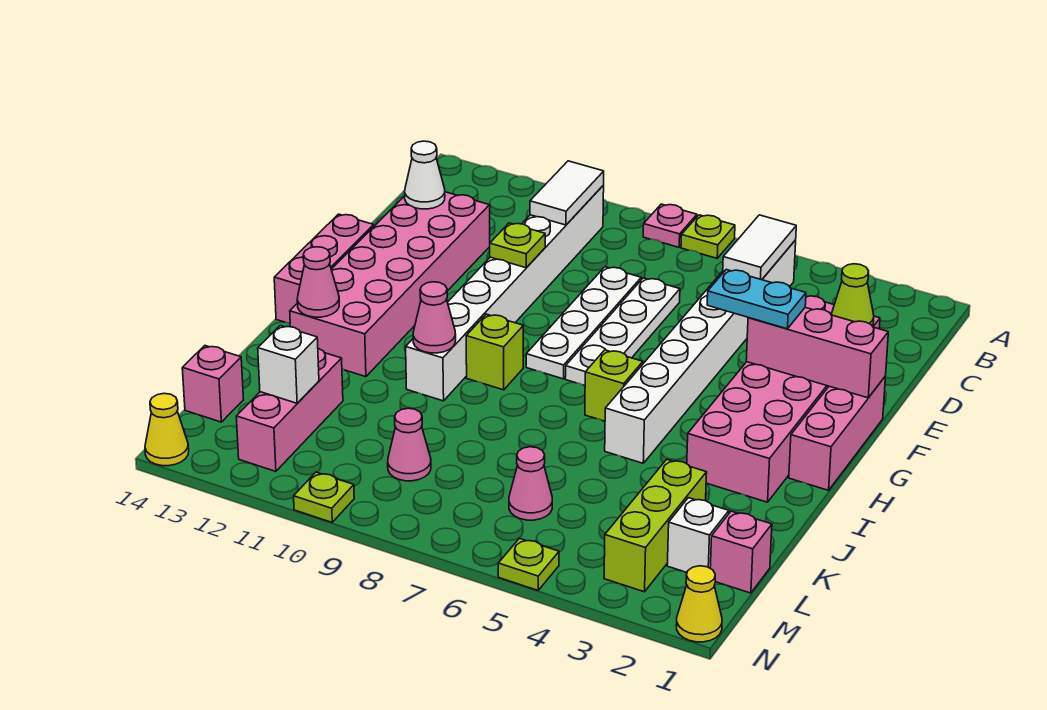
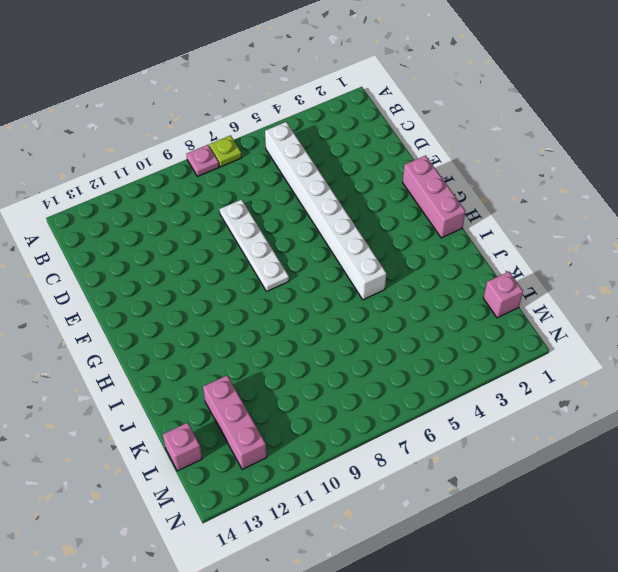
none -> white 1x8 brick [406,185,604,401]
none -> pink 2x6 brick [687,296,880,502]
none -> white 1x4 plate [565,278,680,385]
none -> pink 2x6 brick [290,192,490,377]

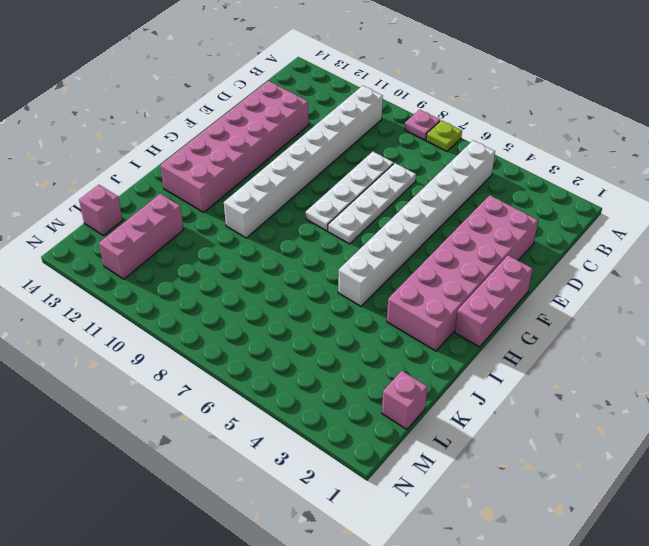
none -> pink 1x3 brick [274,214,374,323]
none -> lime 1x1 brick [585,350,643,421]
none -> lime 1x1 brick [466,314,523,390]
none -> lime 1x3 brick [604,459,707,592]

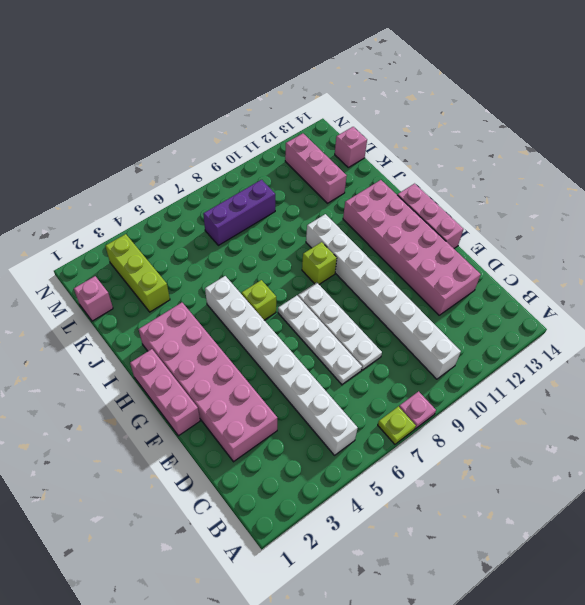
purple 1x3 brick [203,180,275,245] -> pink 1x1 cone [388,408,431,481]
none -> white 1x1 brick [667,498,729,572]
none -> pink 1x1 cone [509,447,552,520]
none -> yellow 1x1 cone [676,566,722,642]
none -> lime 1x1 plate [498,538,559,590]

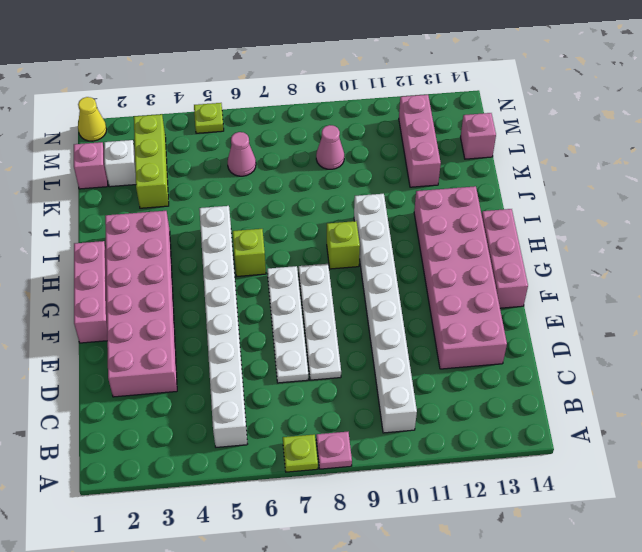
none -> lime 1x1 plate [294,472,354,522]
none -> yellow 1x1 cone [145,393,189,466]
none -> white 1x2 tile [723,215,796,280]
none -> white 1x2 tile [530,161,604,225]

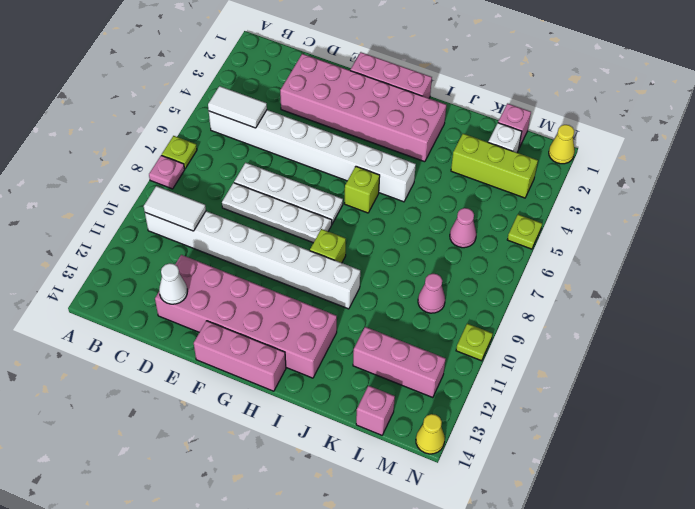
none -> lime 1x1 cone [832,264,874,326]
none -> lime 1x1 plate [490,223,545,268]
none -> pink 1x3 brick [746,307,888,398]
none -> pink 1x1 cone [413,282,456,353]

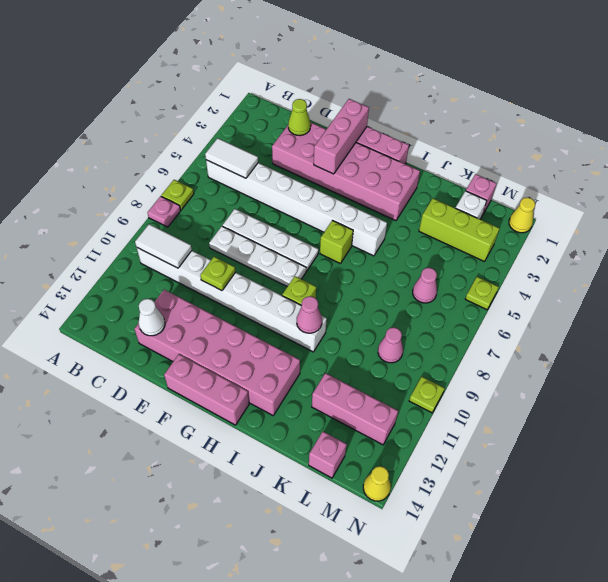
none -> pink 1x1 cone [297,247,339,317]
none -> white 1x1 brick [258,326,319,403]
none -> cyan 1x2 plate [707,270,806,329]

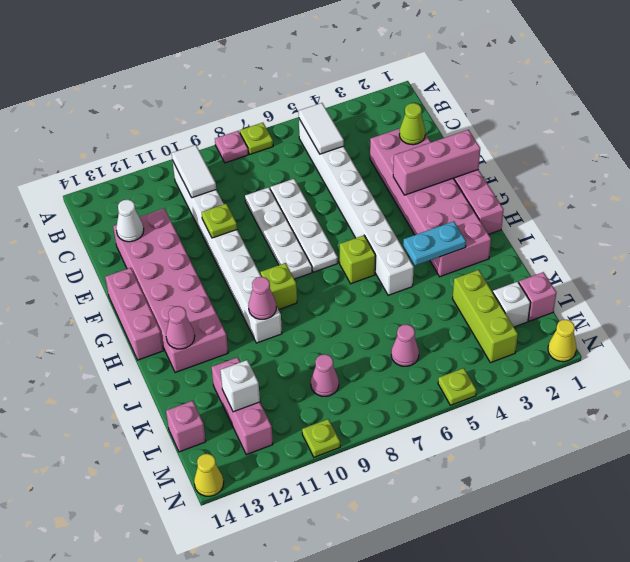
cyan 1x2 plate [403,221,466,266] -> cyan 1x2 plate moved to [707,270,806,329]

